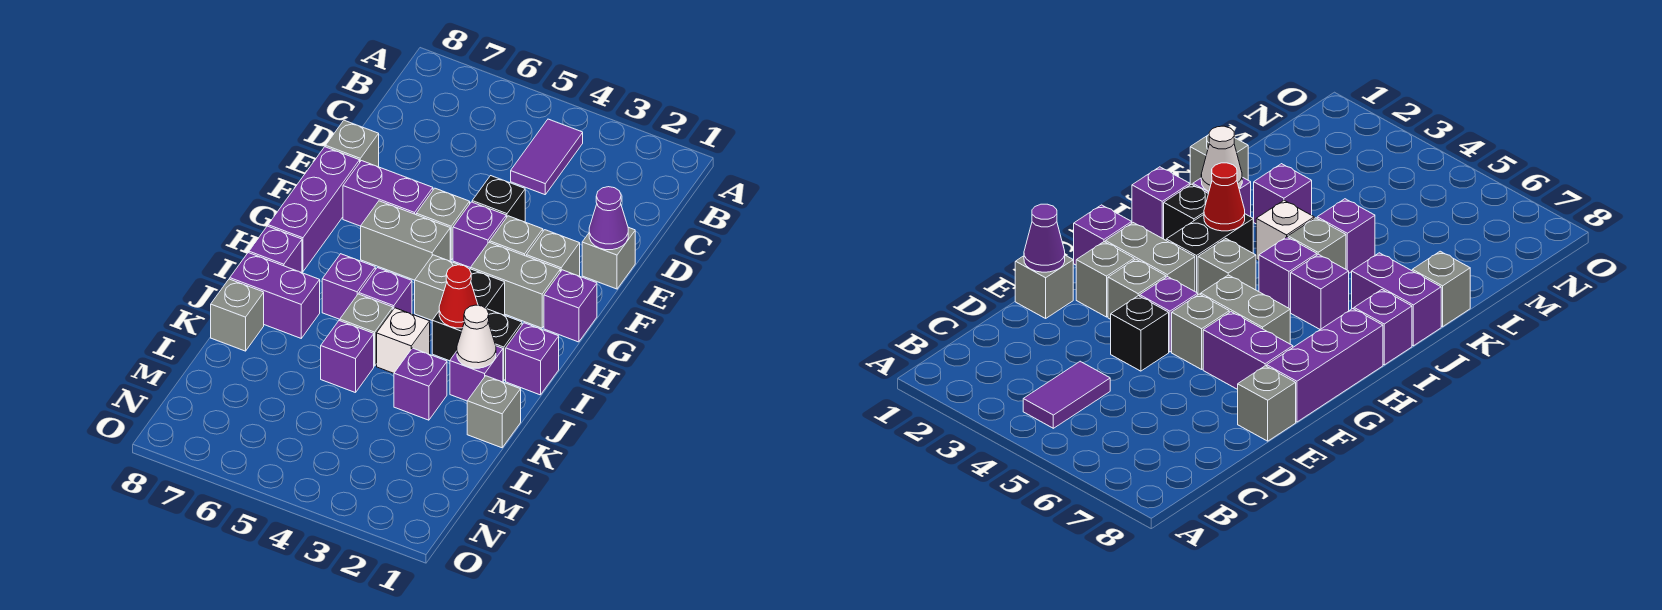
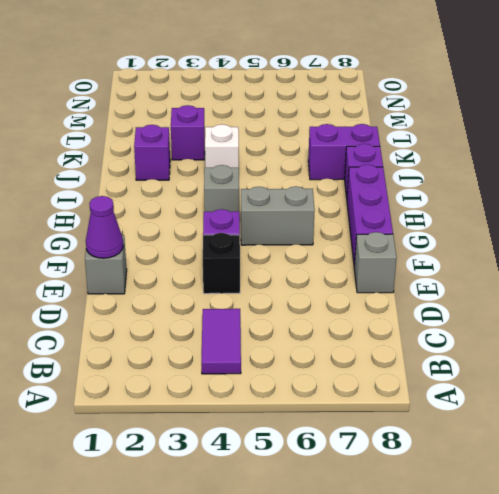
none -> grey 1x1 brick [526,230,580,276]
none -> grey 1x1 brick [490,216,543,256]
none -> grey 1x1 brick [416,188,470,260]
none -> purple 1x2 brick [343,161,433,226]

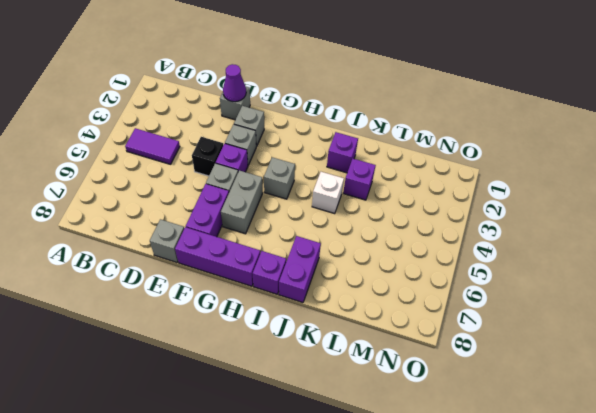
none -> purple 1x1 brick [544,270,597,342]
none -> grey 1x2 brick [471,242,560,328]
none -> black 1x2 brick [432,269,505,361]
none -> purple 1x1 brick [506,323,559,395]

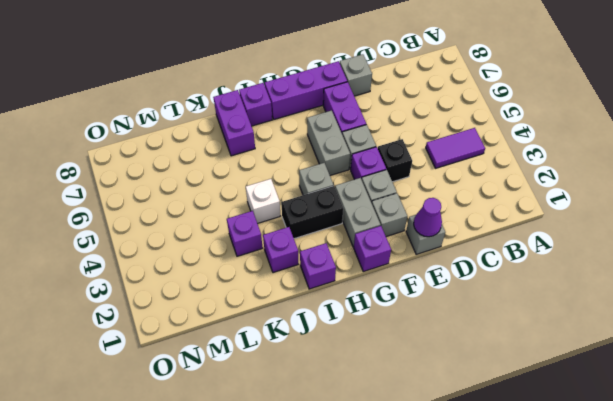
none -> black 1x1 brick [487,309,522,381]
none -> purple 1x1 brick [359,268,412,314]
none -> purple 1x1 brick [322,254,375,319]
none -> grey 1x1 brick [340,294,393,366]

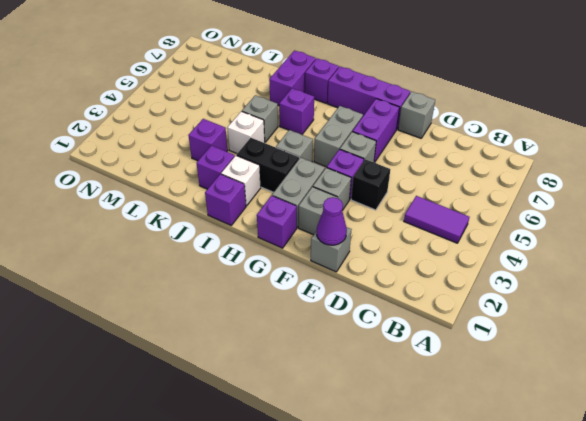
white 1x1 brick [221,156,261,206] -> black 1x1 brick [487,309,522,381]
none -> purple 1x1 brick [359,268,412,314]
none -> grey 1x1 brick [467,376,521,448]
none -> purple 1x1 brick [321,321,374,393]
none -> grey 1x1 brick [211,279,264,351]

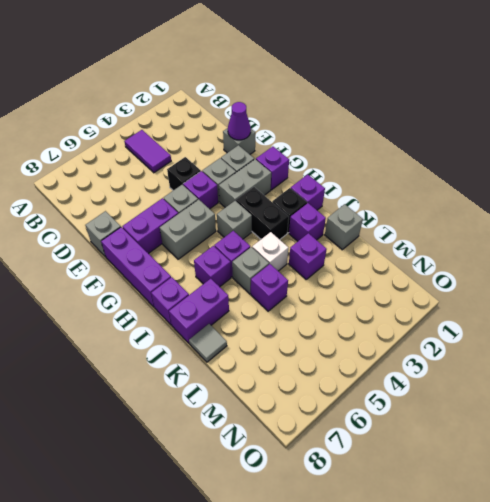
grey 1x1 tile [189,324,227,362] -> grey 1x1 brick [211,279,264,351]
none -> red 1x1 cone [439,265,478,328]
none -> white 1x1 cone [457,305,496,368]

